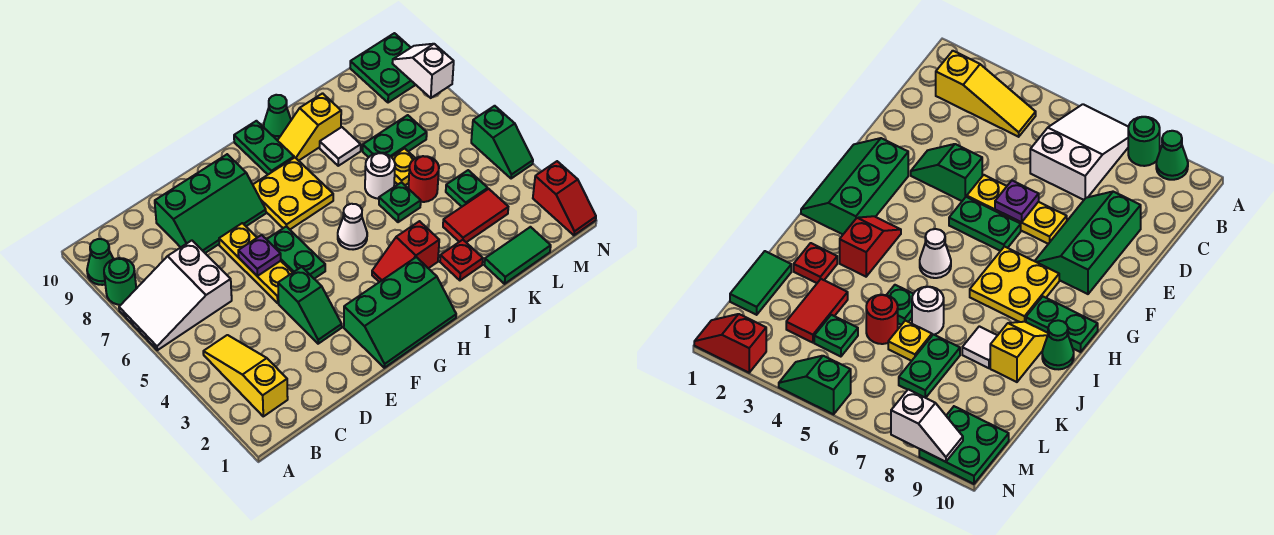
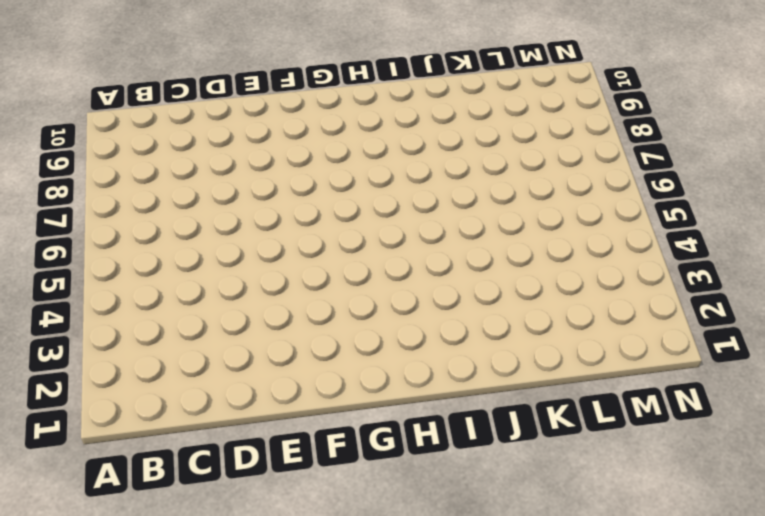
none -> white 2x3 slope [119,240,232,350]
none -> green 1x1 round brick [104,258,136,305]
none -> green 1x1 cone [87,239,113,285]
none -> yellow 1x3 slope [203,335,288,416]

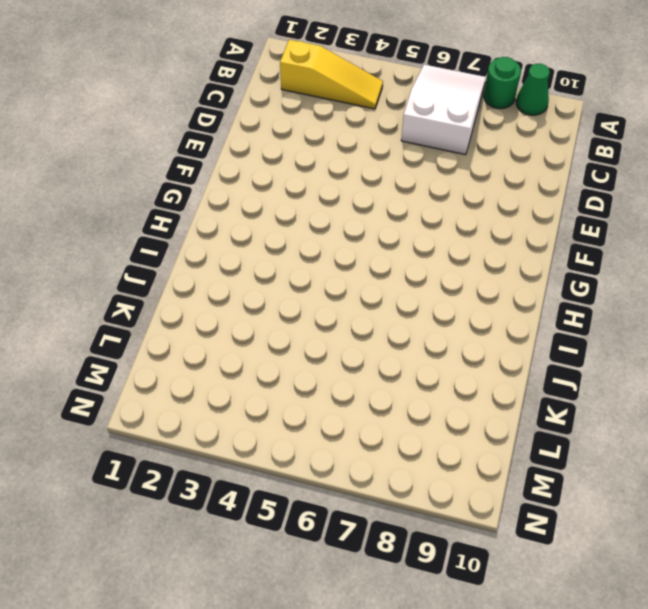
none -> green 2x3 slope [155,154,266,253]
none -> green 1x2 slope [278,267,342,344]
none -> yellow 1x3 plate [219,223,293,303]
none -> green 2x3 slope [344,257,456,368]

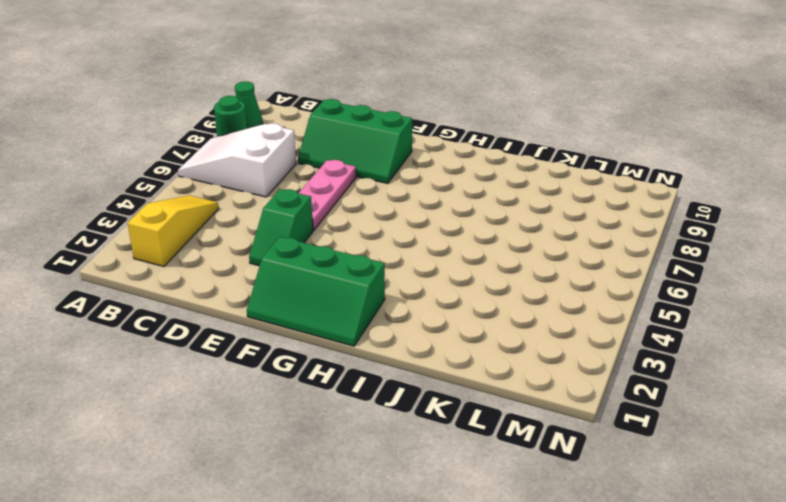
pink 1x3 plate [299,160,356,231] -> yellow 1x3 plate [219,223,293,303]
none -> green 1x2 plate [267,226,325,279]
none -> yellow 2x2 plate [253,158,333,229]
none -> red 1x2 slope [372,221,439,282]
none -> white 1x1 cone [338,204,367,250]

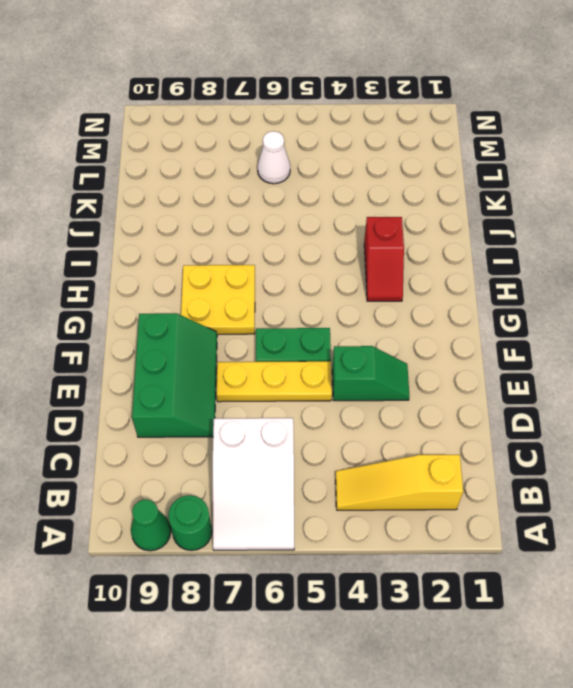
white 1x1 cone [257,131,290,184] -> white 1x1 cone moved to [338,204,367,250]
none -> green 2x3 slope [344,257,456,368]
none -> green 1x2 plate [234,121,294,174]
none -> yellow 1x2 slope [277,93,341,161]
none -> green 1x1 cone [264,95,291,140]

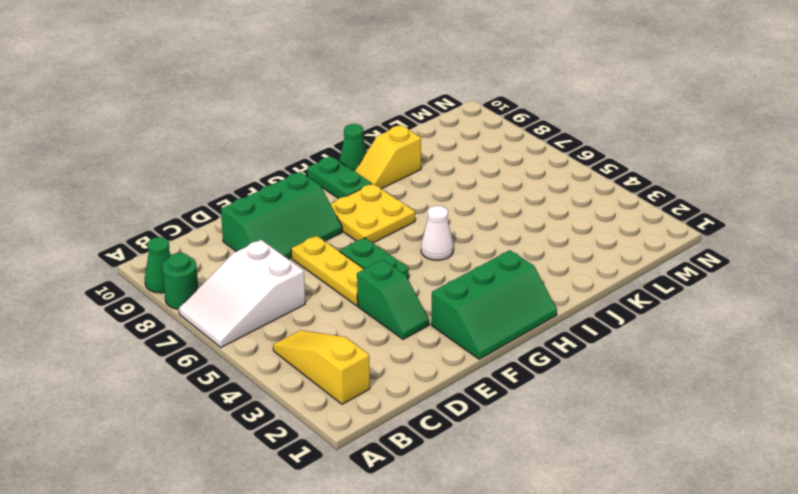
none -> red 1x2 slope [372,221,439,282]
none -> red 1x1 plate [440,240,483,280]
none -> green 1x1 plate [379,182,421,222]
none -> white 1x1 round brick [365,153,395,199]

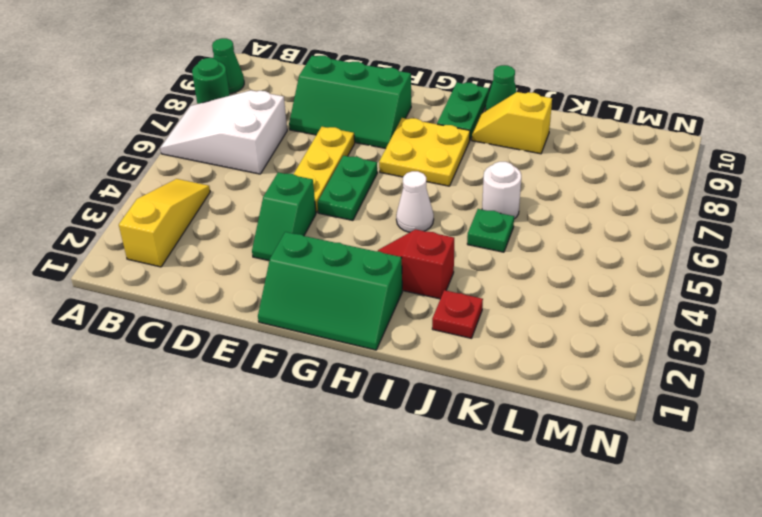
none -> white 1x1 tile [320,127,361,166]
none -> green 1x2 tile [485,227,551,284]
none -> red 1x2 tile [443,189,508,242]
none -> red 1x1 round brick [408,156,439,202]

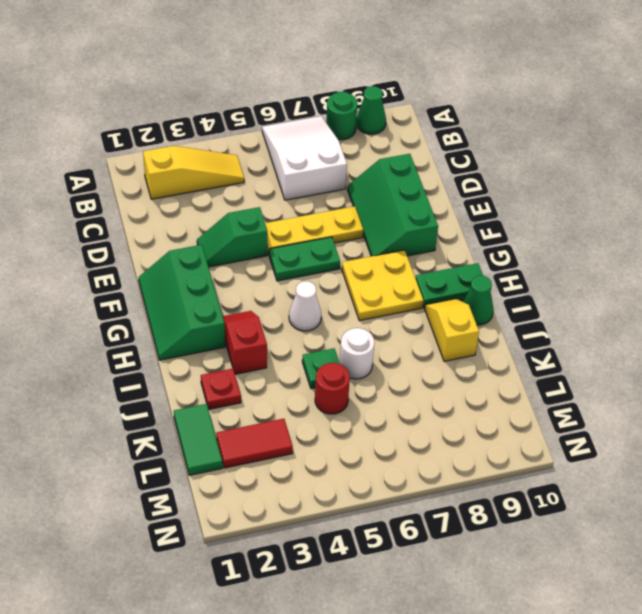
red 1x2 tile [216,419,293,468] -> red 1x2 tile turned to [443,189,508,242]
none -> white 1x1 tile [320,127,361,166]
none -> yellow 1x1 plate [392,148,415,185]
none -> green 1x2 plate [363,115,427,157]
none -> green 1x1 plate [446,170,488,207]

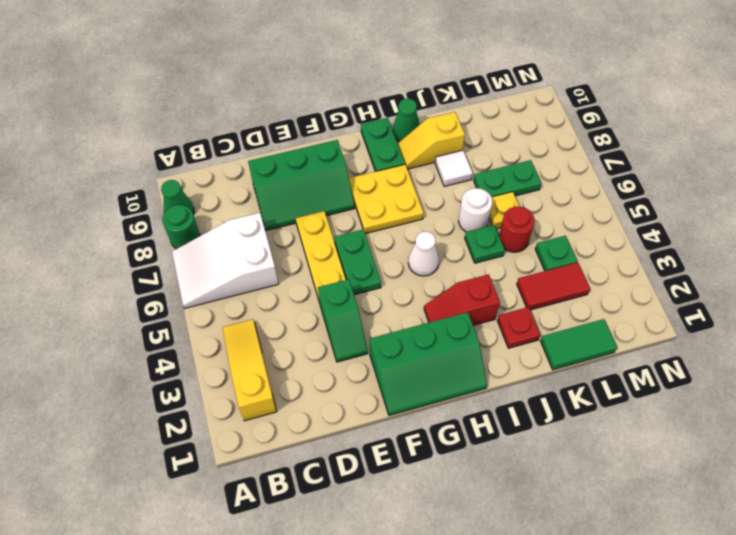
none -> green 2x2 plate [350,33,415,103]
none -> red 1x2 slope [533,161,596,235]
none -> green 1x2 slope [471,106,533,179]
none -> purple 1x1 plate [238,235,281,276]

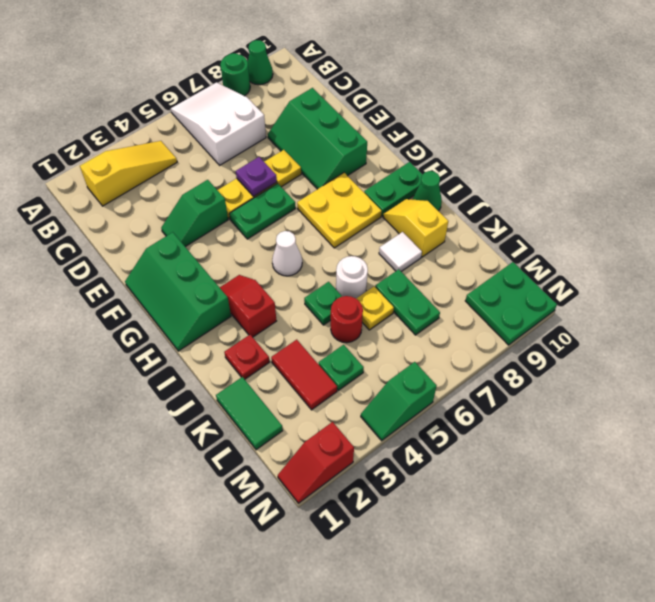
none -> white 1x2 slope [392,44,454,98]

